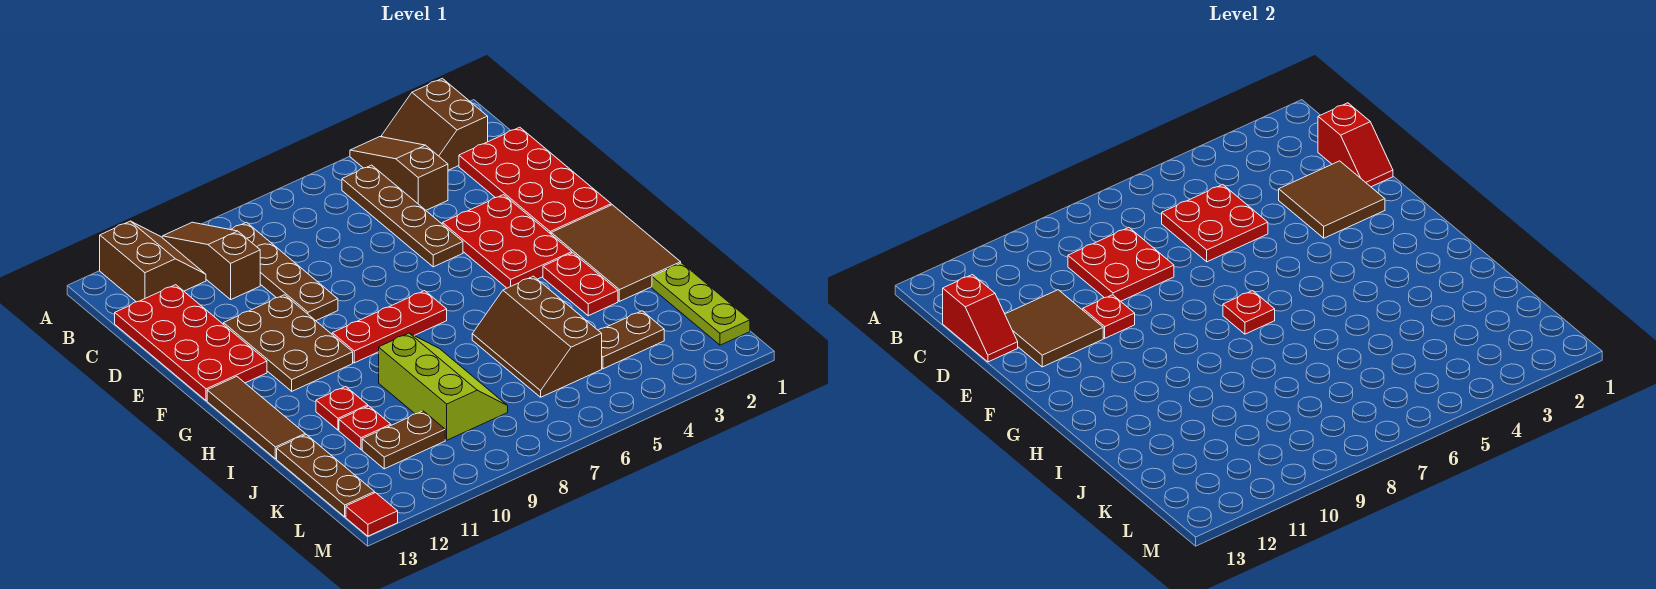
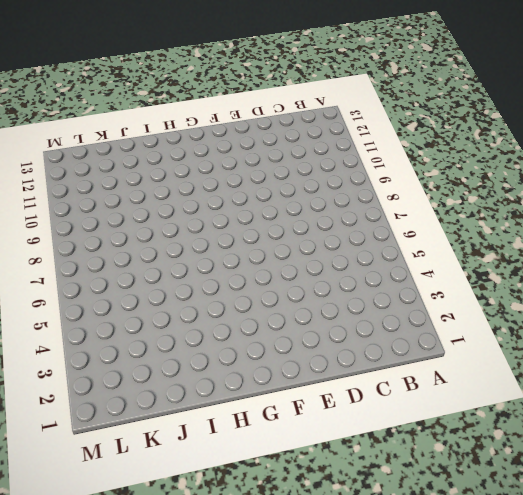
none -> brown 2x2 slope [381,78,488,170]
none -> brown 1x3 slope [350,137,448,210]
none -> brown 1x3 slope [162,222,260,299]
none -> brown 2x2 slope [100,221,206,302]

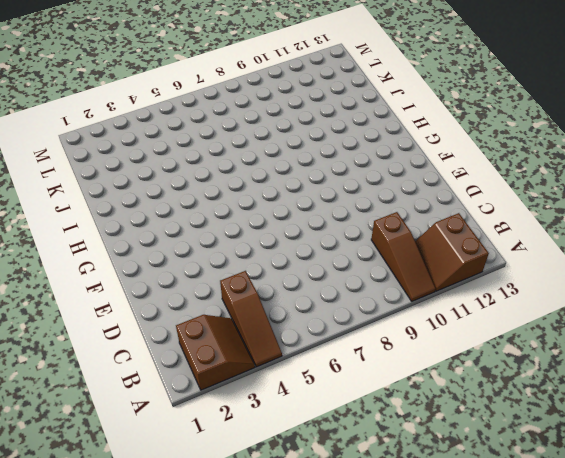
none -> brown 1x4 plate [342,165,463,267]
none -> brown 1x4 plate [231,222,338,321]
none -> red 2x4 plate [459,127,611,234]
none -> red 2x4 plate [115,285,267,401]

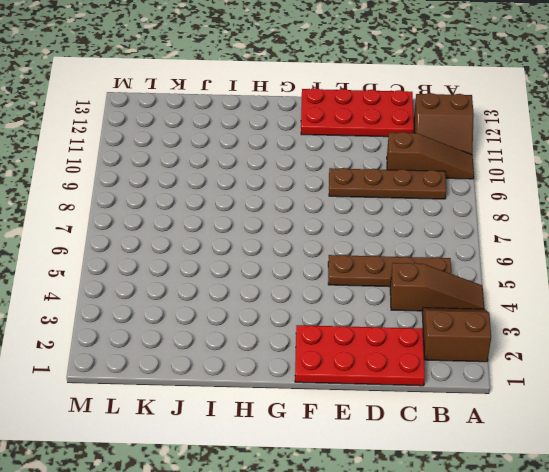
none -> red 2x3 plate [442,195,572,288]
none -> brown 2x3 plate [224,295,353,391]
none -> brown 2x3 tile [551,205,681,301]
none -> red 1x3 plate [332,291,447,363]

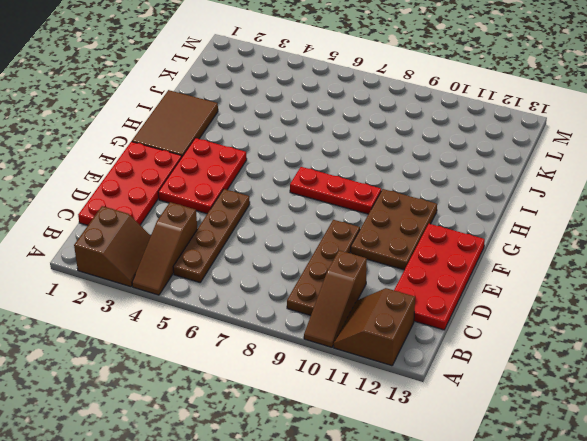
none -> brown 1x3 tile [207,377,305,459]
none -> red 1x2 plate [543,253,618,316]
none -> brown 2x3 slope [472,276,602,397]
none -> lime 2x3 slope [379,333,508,440]

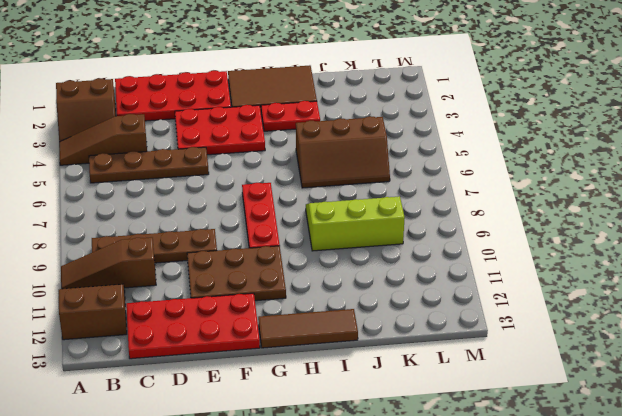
none -> red 1x1 plate [316,387,368,430]
none -> lime 1x3 plate [652,263,750,345]
none -> red 1x1 plate [339,406,391,450]
none -> brown 1x3 plate [277,435,375,517]

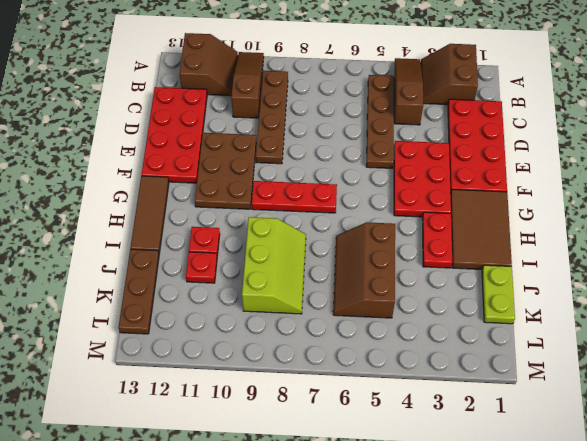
lime 1x2 plate [482,265,515,324] -> lime 1x3 plate [652,263,750,345]
none -> brown 1x2 plate [598,311,664,369]
none -> brown 1x2 plate [362,411,445,469]
none -> red 1x1 tile [346,493,398,536]
none -> red 1x2 slope [1318,103,1393,187]

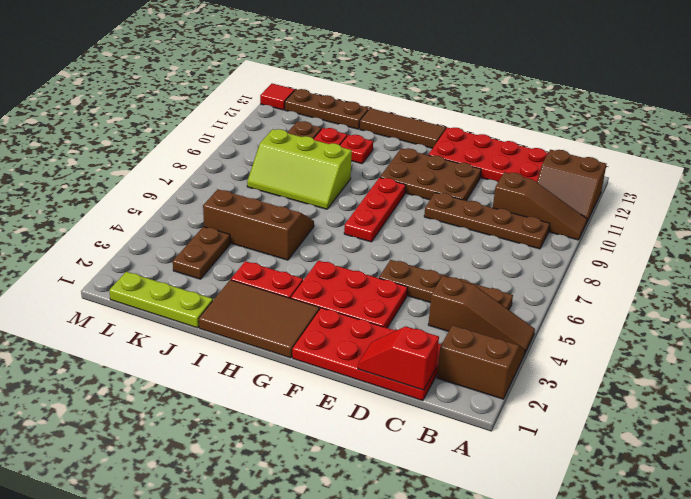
none -> red 2x2 plate [1162,185,1268,262]
none -> red 2x2 plate [1068,228,1174,301]
none -> red 1x2 slope [943,275,1018,362]
none -> brown 2x2 tile [1279,161,1385,238]

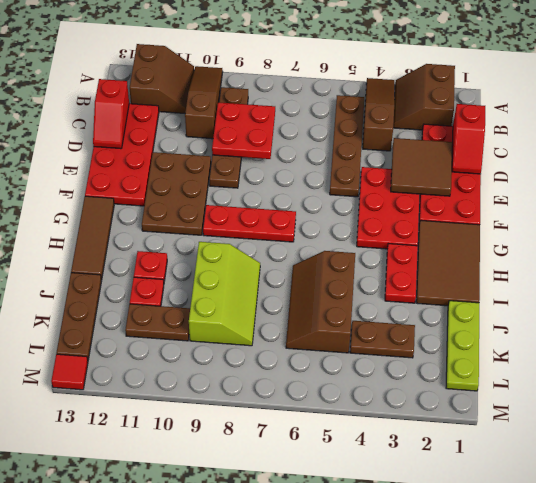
none -> red 2x2 plate [1162,185,1268,262]
none -> brown 2x2 tile [1005,290,1103,367]
none -> red 1x1 plate [1083,295,1135,338]
none -> red 1x1 plate [1223,291,1275,334]

